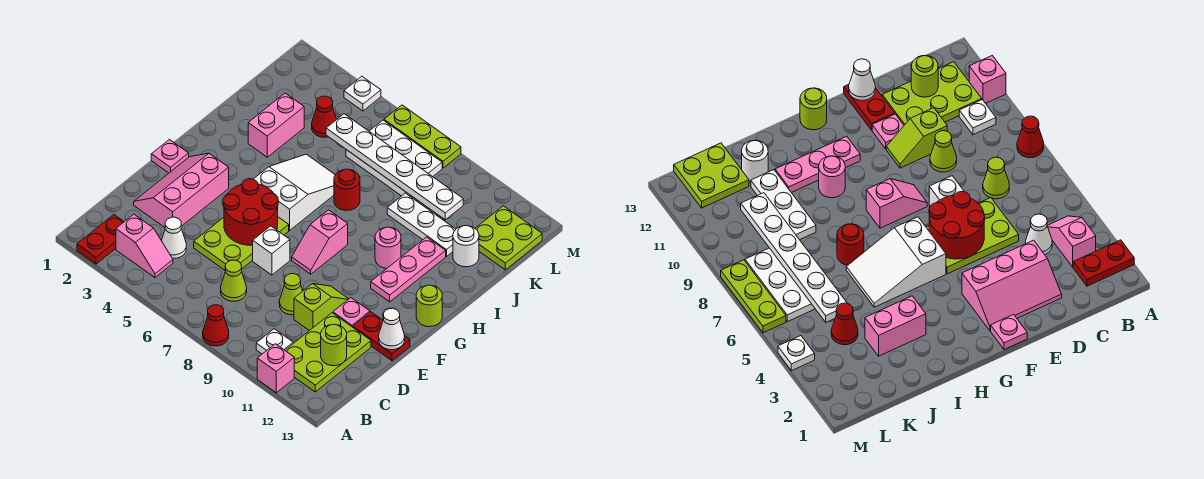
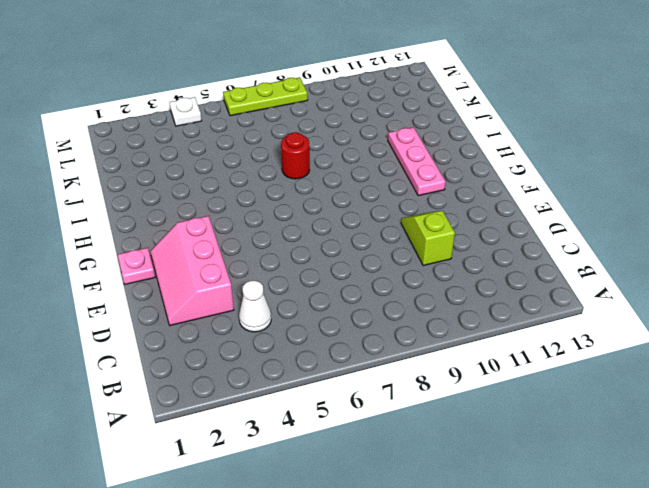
none -> red 1x2 plate [77,215,124,264]
none -> red 1x1 cone [203,305,229,346]
none -> pink 1x1 brick [257,344,294,393]
none -> pink 1x2 slope [116,214,173,277]

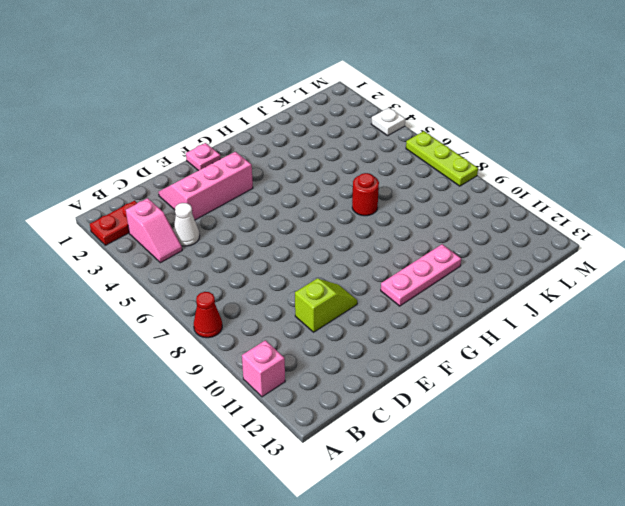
none -> white 1x1 plate [256,329,293,354]
none -> lime 2x3 plate [285,313,371,392]
none -> lime 1x1 cone [221,260,247,301]
none -> lime 2x3 plate [194,217,289,271]

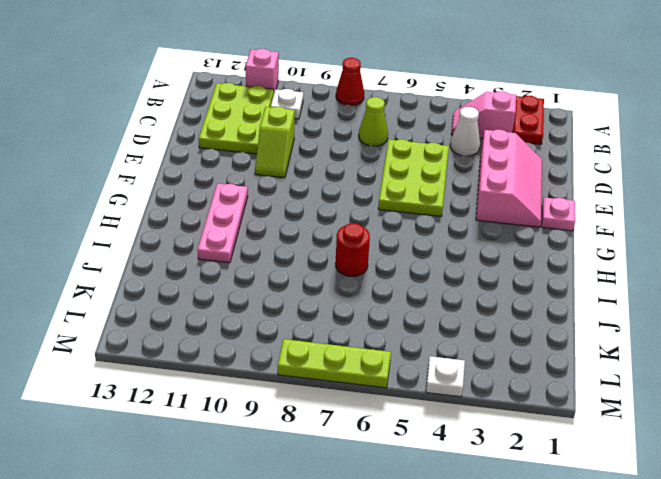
none -> lime 1x1 cone [279,274,302,315]
none -> white 1x1 brick [253,226,290,275]
none -> pink 1x1 plate [333,298,370,327]
none -> red 1x2 plate [353,312,410,361]

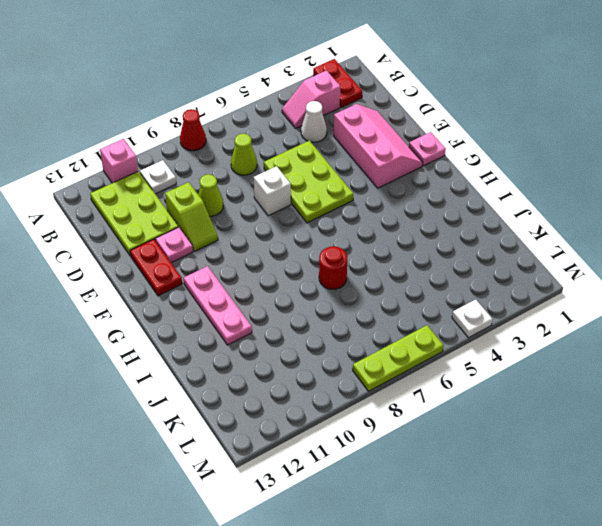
red 1x2 plate [130,239,182,296] -> red 1x2 plate turned to [353,312,410,361]
none -> pink 1x2 slope [292,210,348,274]
none -> white 2x3 slope [253,154,335,230]
none -> lime 1x1 round brick [416,285,442,327]
none -> pink 1x1 round brick [375,227,401,269]

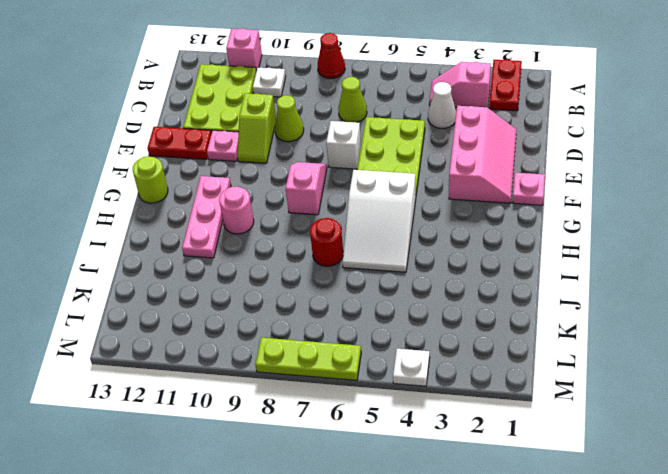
none -> pink 1x2 brick [248,93,304,157]
none -> white 1x3 plate [387,193,456,256]
none -> white 1x1 round brick [453,226,479,267]
none -> red 1x1 cone [312,96,337,137]

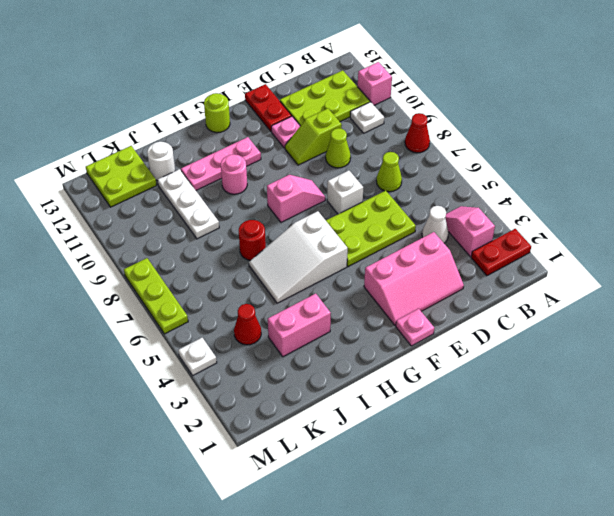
none -> white 2x3 plate [346,120,442,196]
none -> lime 1x1 round brick [321,324,347,366]
none -> red 2x2 round brick [223,179,278,245]
none -> white 1x1 cone [379,308,405,350]

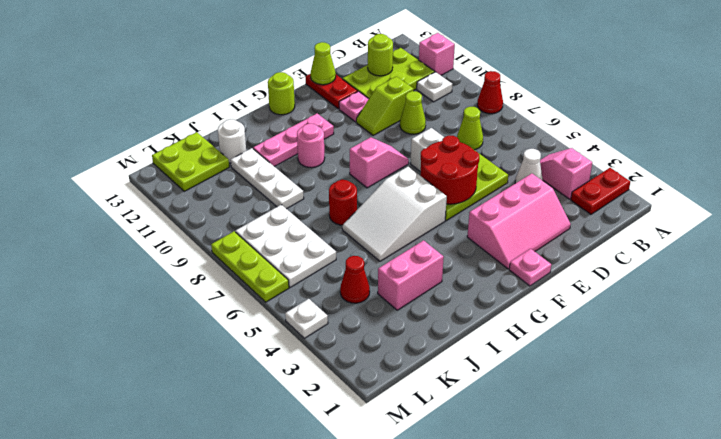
lime 1x1 cone [311,42,336,85] -> white 1x1 cone [379,308,405,350]
none -> white 1x6 plate [326,114,463,220]

